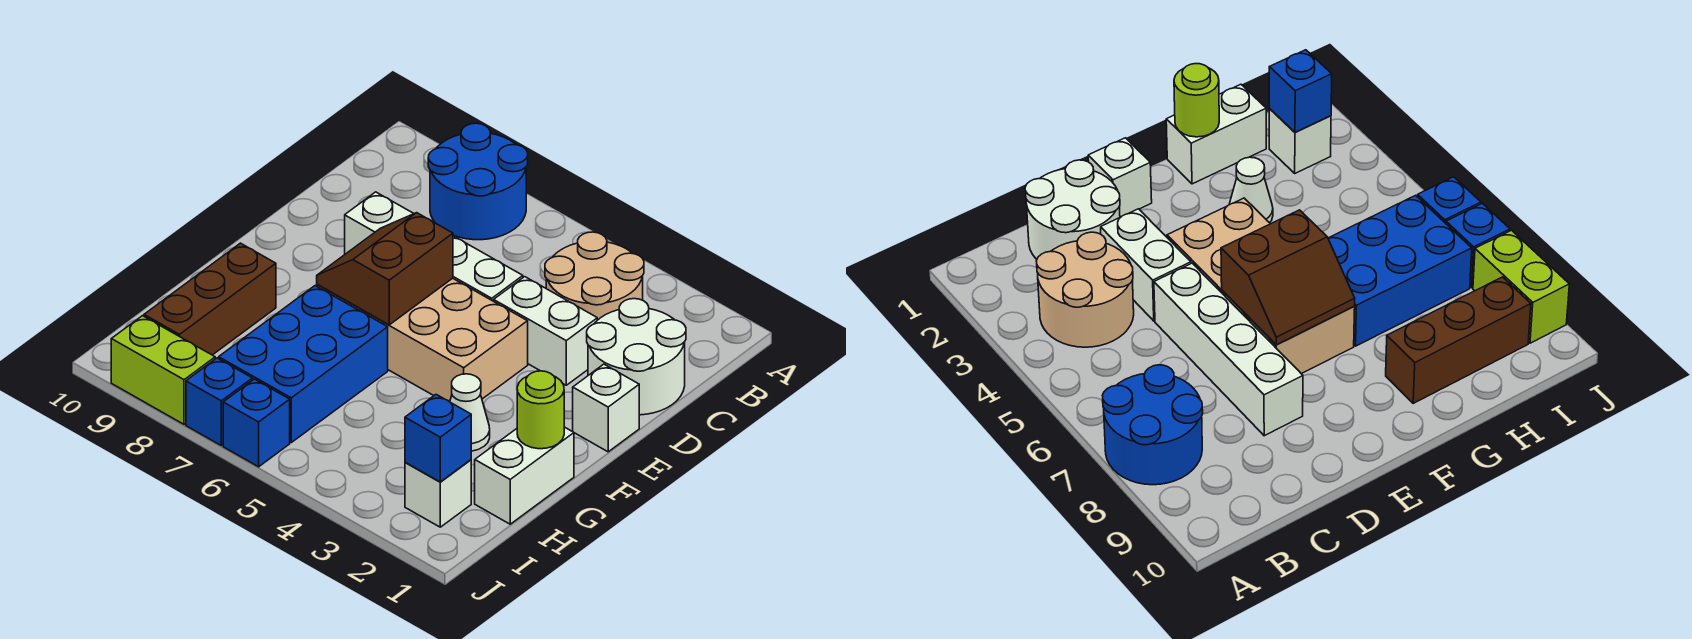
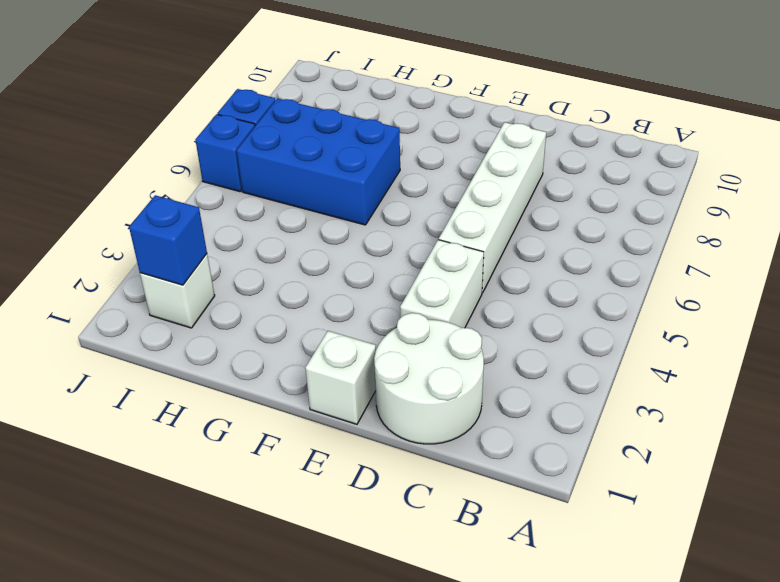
none -> blue 2x2 round brick [428,123,528,240]
none -> tan 2x2 round brick [545,232,644,320]
none -> tan 2x4 brick [317,278,528,402]

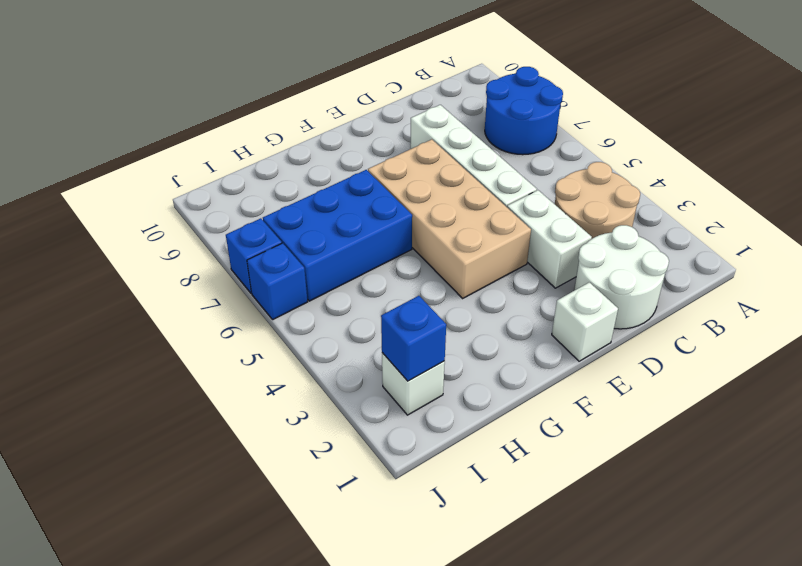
none -> white 1x2 brick [475,427,574,524]
none -> white 1x1 cone [450,374,490,451]
none -> brown 1x3 brick [144,243,276,355]

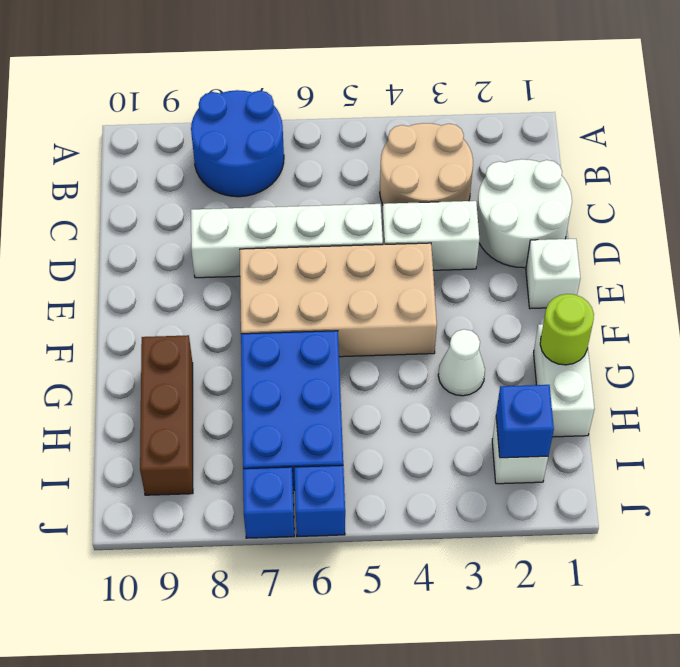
none -> lime 1x2 brick [111,316,215,424]
none -> brown 2x2 slope [317,213,453,325]

